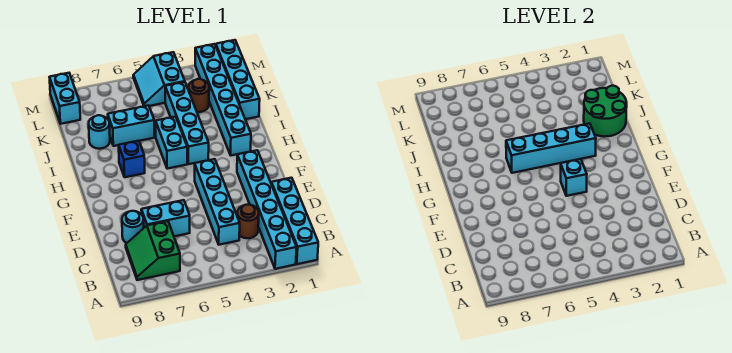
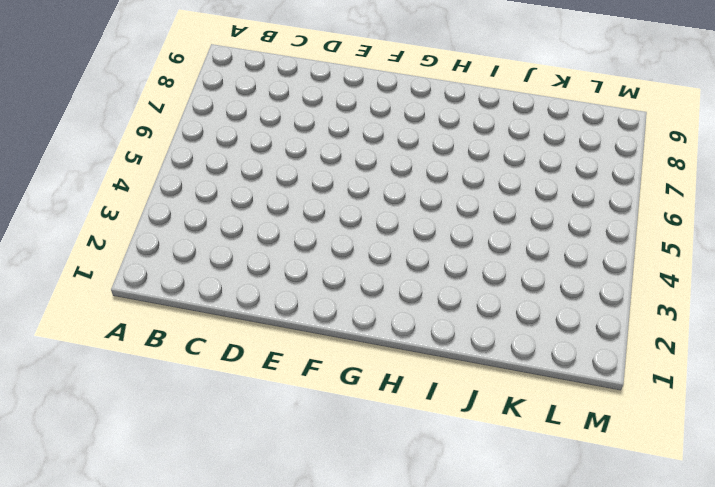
none -> cyan 1x4 brick [271,178,318,264]
none -> cyan 1x6 brick [237,150,297,269]
none -> green 2x2 slope [126,221,180,280]

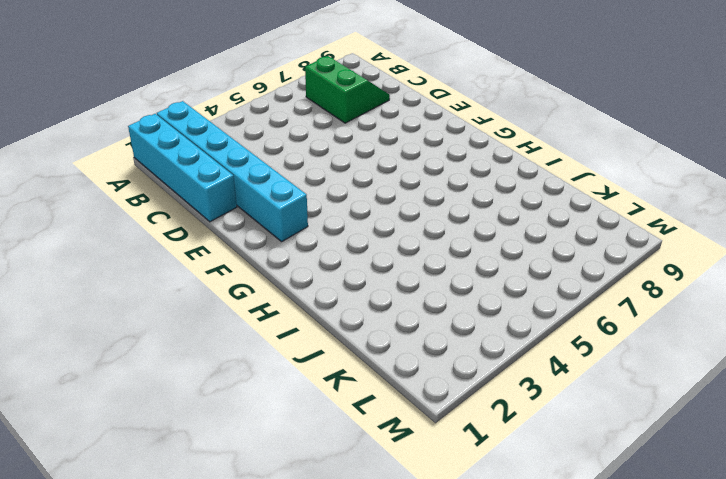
none -> brown 1x1 round brick [237,205,259,238]
none -> cyan 1x4 brick [195,159,240,245]
none -> cyan 1x2 brick [141,200,190,236]

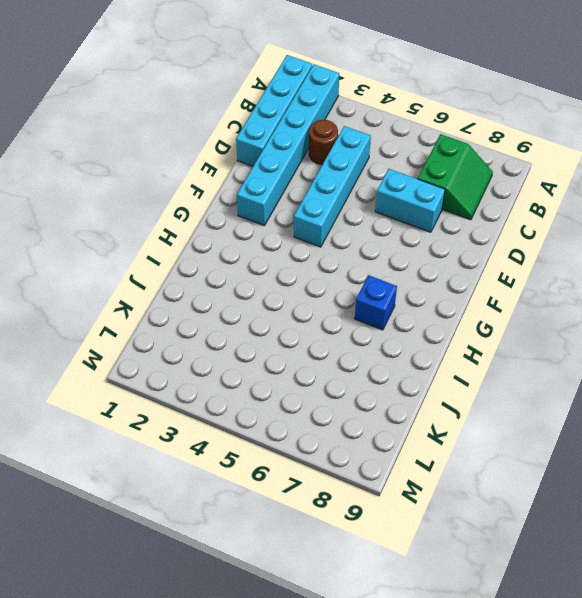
none -> cyan 1x1 round brick [122,211,144,243]
none -> cyan 1x6 brick [195,44,251,155]
none -> cyan 1x4 brick [165,82,209,164]

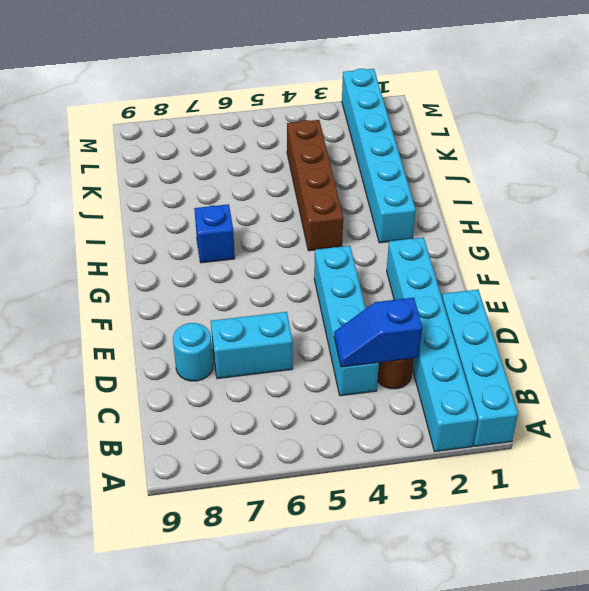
blue 1x2 slope [334,298,422,367] -> none
brown 1x4 brick [287,120,343,251] -> cyan 1x4 brick [165,82,209,164]
none -> green 2x2 slope [126,221,180,280]
none -> cyan 1x2 brick [156,117,187,169]
none -> cyan 1x4 brick [216,40,260,119]

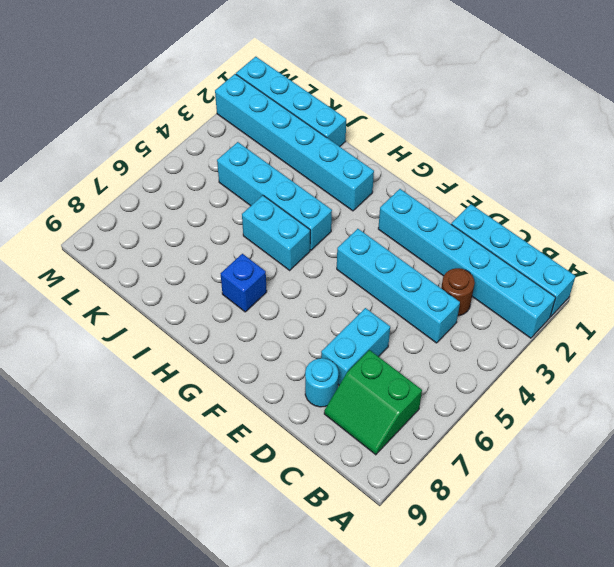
none -> cyan 1x2 brick [108,105,155,146]
none -> cyan 1x1 round brick [89,115,110,149]
none -> brown 1x1 round brick [189,79,209,112]

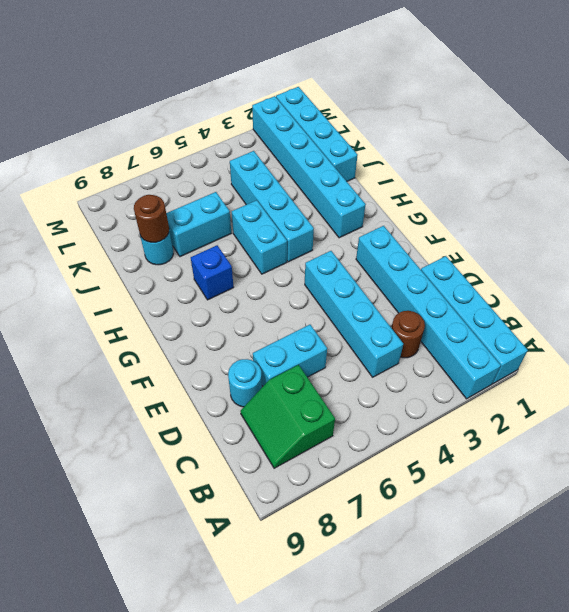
brown 1x1 round brick [134,195,169,242] -> brown 1x1 round brick moved to [189,79,209,112]
none -> cyan 2x2 slope [133,52,185,106]
none -> cyan 1x2 brick [50,73,80,124]
none -> cyan 1x1 brick [561,159,587,196]

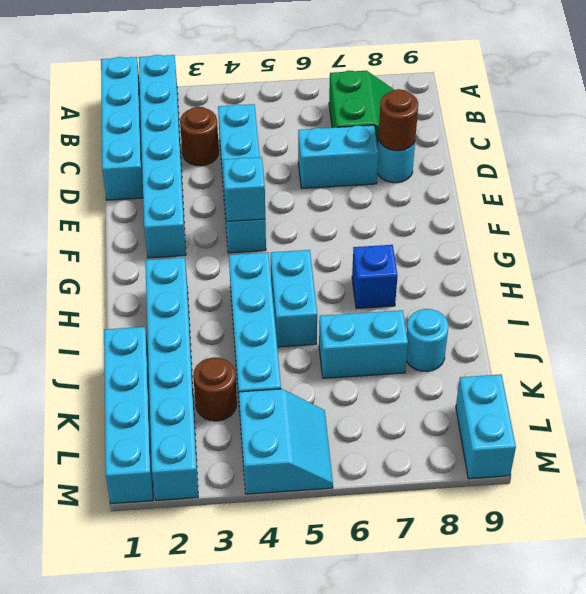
brown 1x1 round brick [378,89,418,151] -> none
none -> cyan 1x4 brick [506,123,596,173]
none -> green 2x2 round brick [584,86,627,137]

